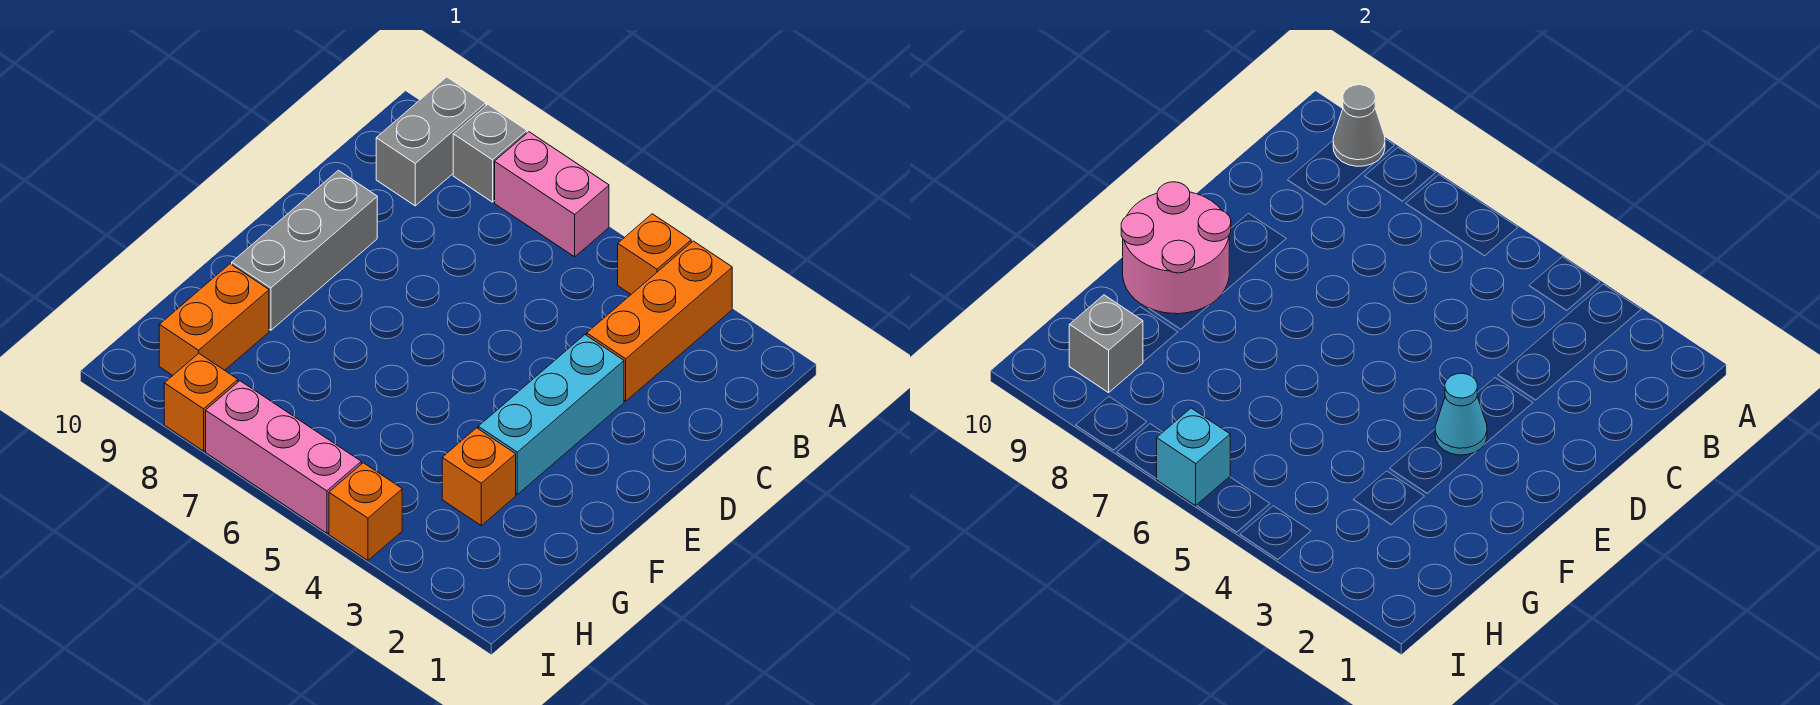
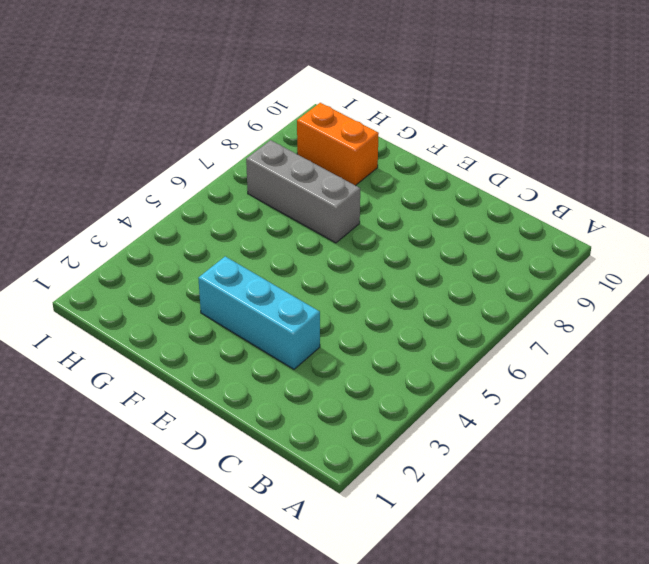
grey 1x3 brick [246,140,360,243] -> grey 1x3 brick moved to [232,170,377,330]
none -> orange 1x3 brick [587,241,732,401]
none -> orange 1x1 brick [618,214,691,294]
none -> pink 1x2 brick [495,132,609,257]

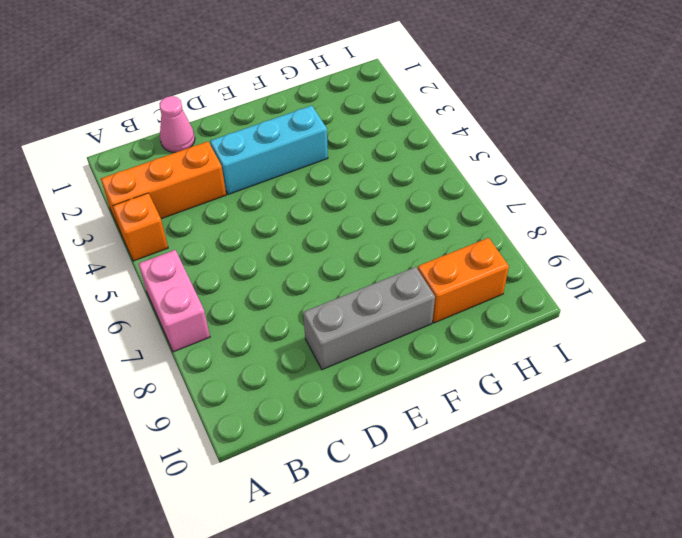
pink 1x1 cone [159,96,195,152] -> none
none -> grey 1x1 brick [453,105,527,202]
none -> grey 1x2 brick [376,77,486,206]
none -> orange 1x1 brick [442,428,516,525]

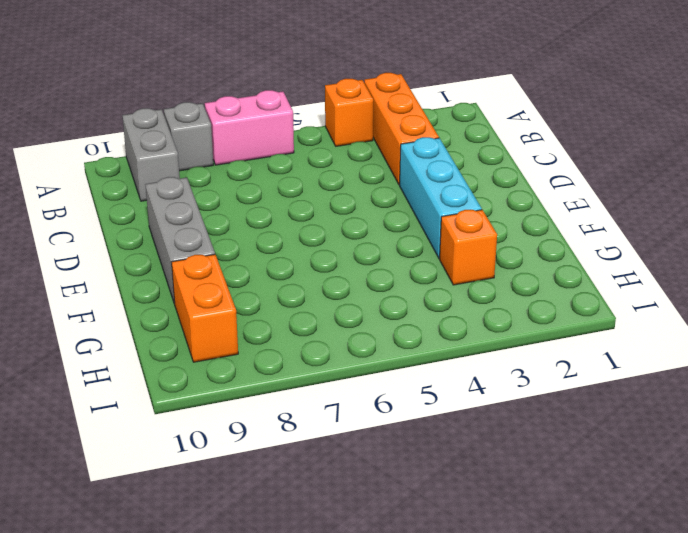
none -> orange 1x1 brick [329,463,402,560]
none -> pink 1x3 brick [206,381,361,533]
none -> orange 1x1 brick [164,354,238,451]

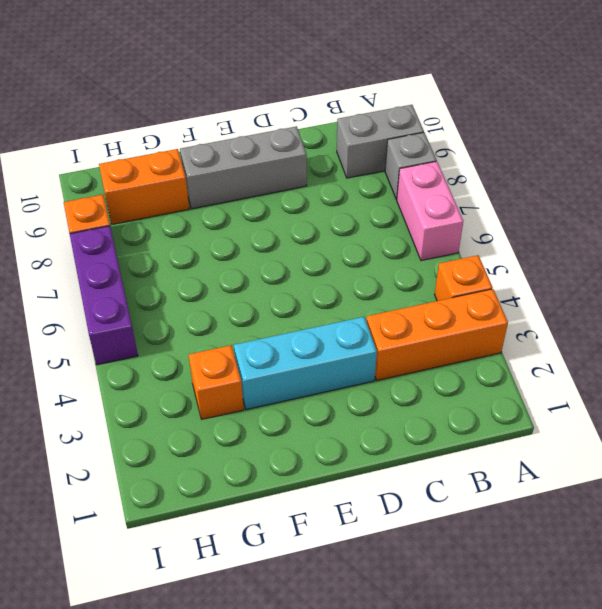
purple 1x3 brick [70,226,138,365] -> pink 1x3 brick [206,381,361,533]
none -> orange 1x1 brick [329,463,402,560]
none -> grey 1x1 cone [1333,85,1385,166]
none -> cyan 1x1 cone [1435,373,1487,455]

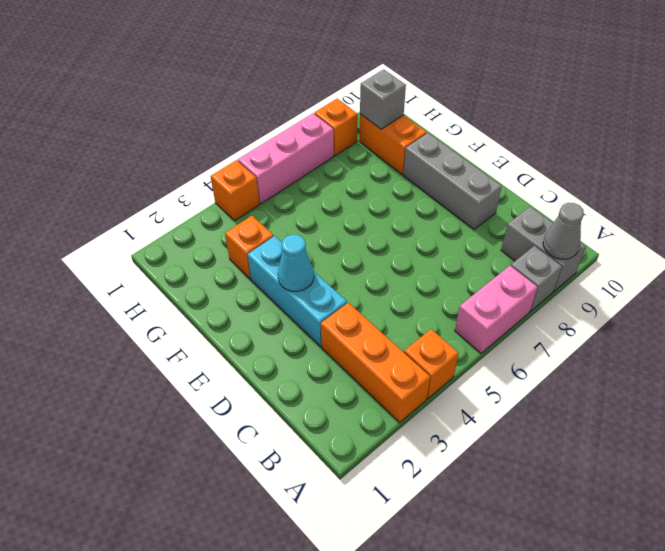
none -> pink 2x2 round brick [1121,182,1231,314]
none -> cyan 1x1 brick [1157,408,1230,506]

